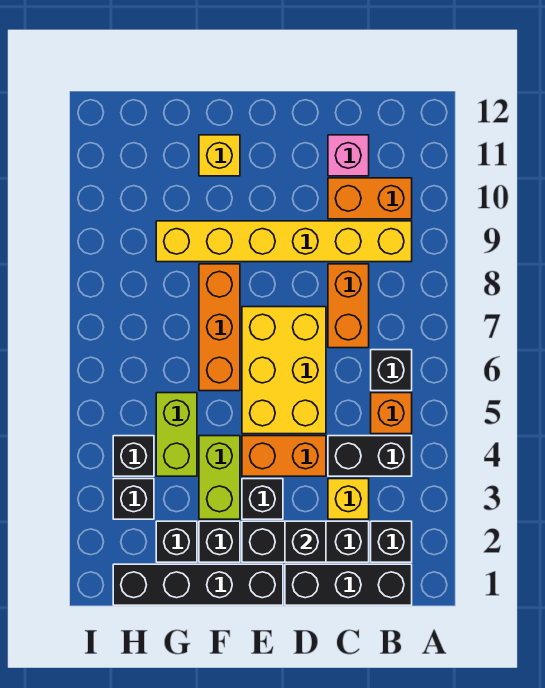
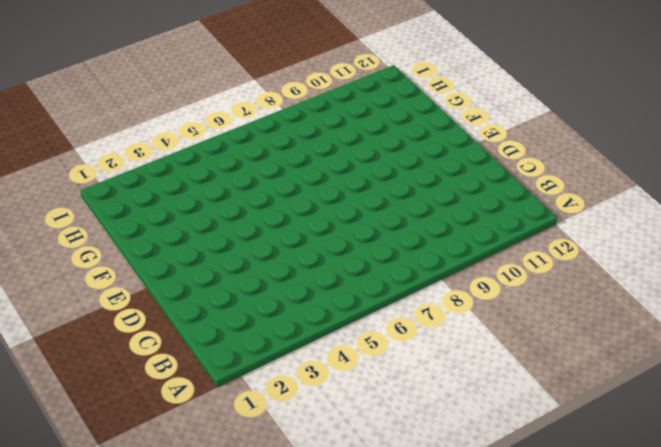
none -> black 1x3 brick [285,564,412,605]
none -> black 1x1 brick [371,521,412,562]
none -> black 1x2 brick [328,436,412,476]

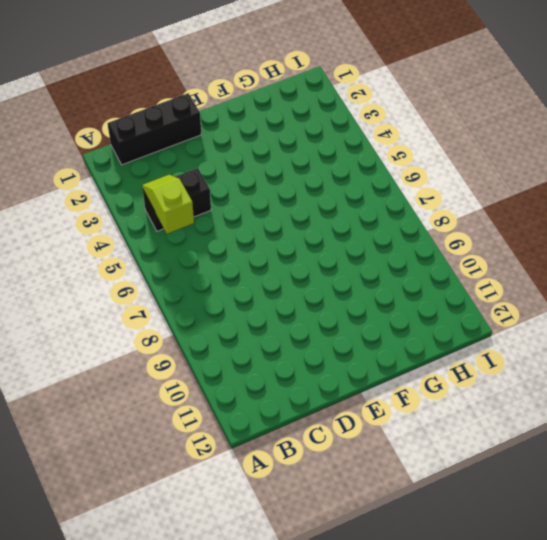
lime 1x2 slope [142,175,194,234] -> none
none -> black 1x1 brick [371,521,412,562]
none -> orange 1x1 brick [371,393,412,434]
none -> black 1x1 brick [371,350,412,391]

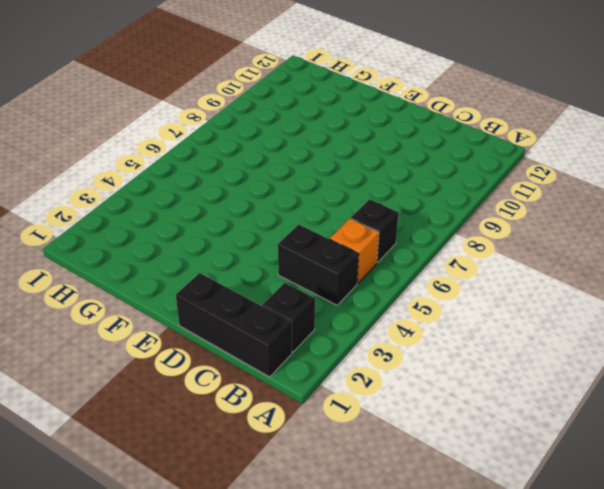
none -> yellow 1x6 brick [156,221,412,262]
none -> orange 1x2 brick [328,178,412,219]
none -> black 1x3 brick [242,521,369,562]

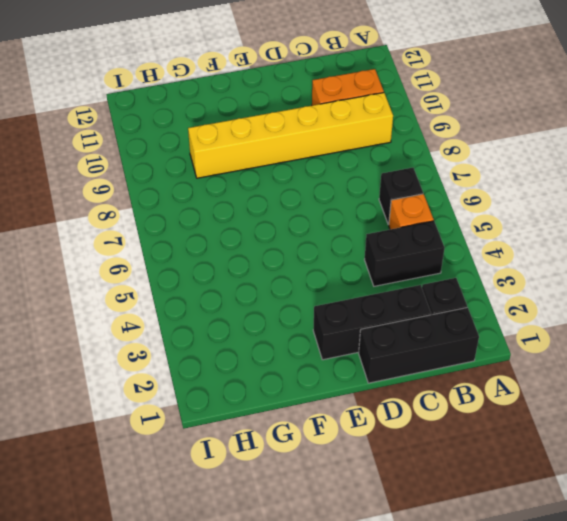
none -> yellow 1x1 brick [328,479,369,519]
none -> orange 1x2 brick [328,264,369,348]
none -> pink 1x1 brick [328,135,369,176]

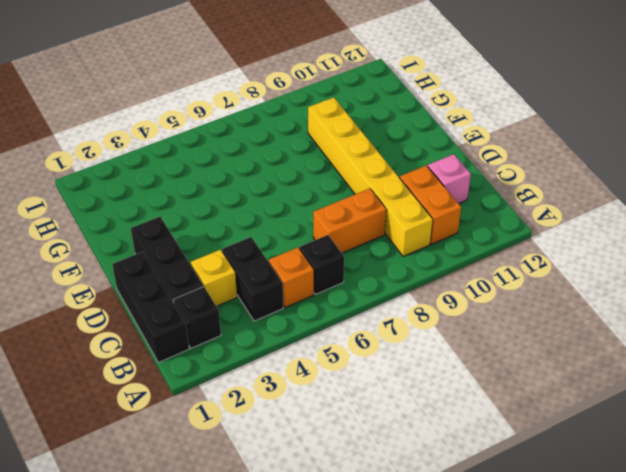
none -> orange 1x2 brick [242,436,326,476]
none -> yellow 2x3 brick [242,307,326,434]
none -> black 1x4 brick [113,564,283,605]

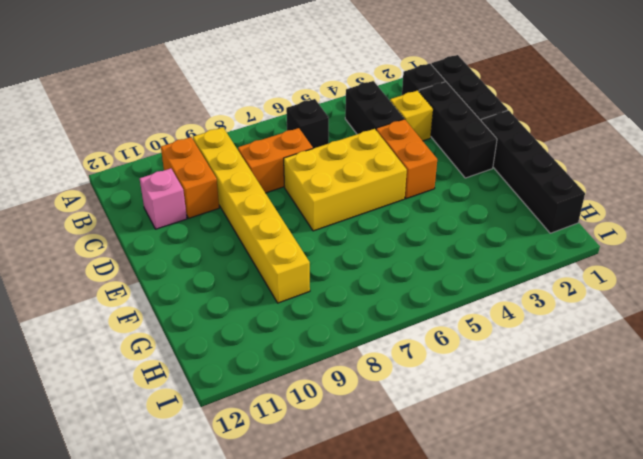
none -> orange 1x1 brick [371,393,412,434]
none -> black 1x1 brick [242,479,283,519]
none -> black 1x1 brick [199,521,240,562]

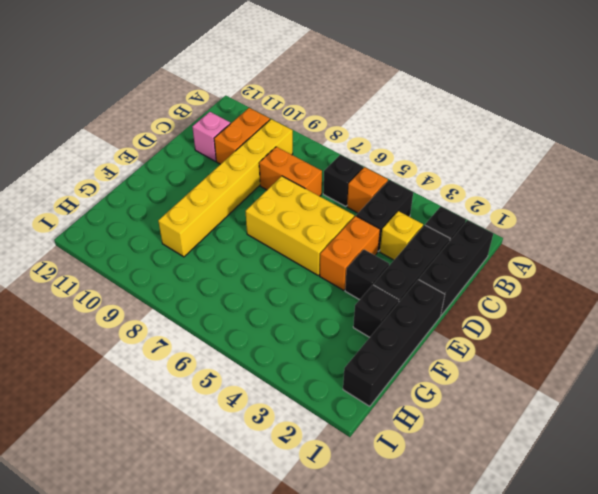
none -> lime 1x2 brick [199,436,240,519]
none -> orange 1x3 brick [199,264,240,391]
none -> yellow 1x1 brick [199,135,240,176]

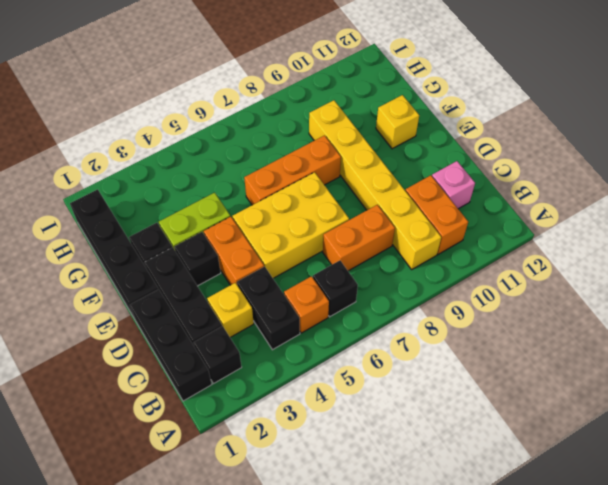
none -> black 1x1 brick [156,521,197,562]
none -> lime 1x2 brick [156,393,197,476]
none -> black 1x1 brick [113,479,154,519]

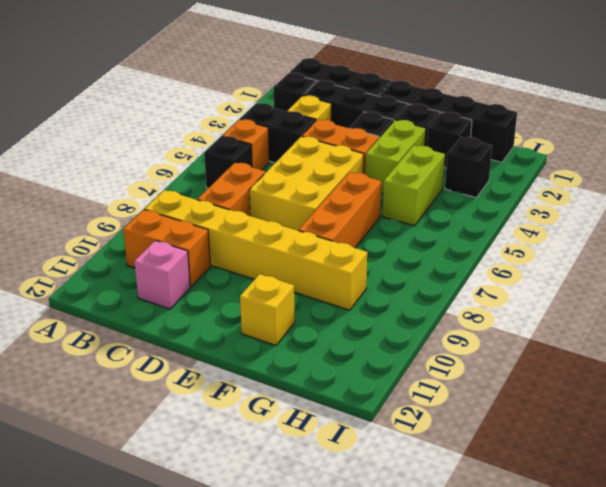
none -> black 1x1 brick [113,436,154,476]
none -> black 1x1 brick [285,521,326,562]

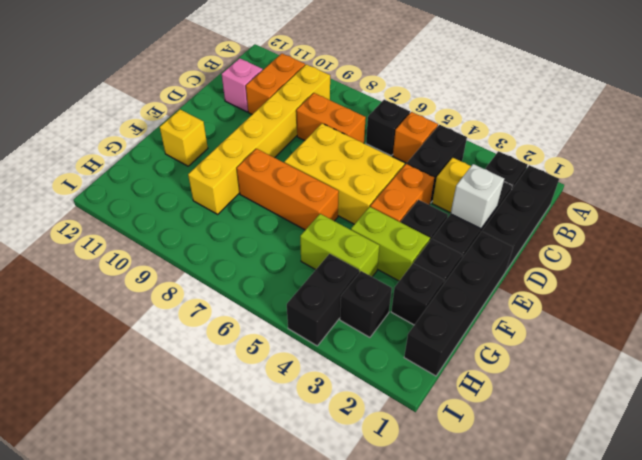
white 1x1 brick [451,164,504,229] -> black 1x1 brick [285,521,326,562]
black 1x2 brick [287,254,359,346] -> black 1x1 brick [113,436,154,476]

